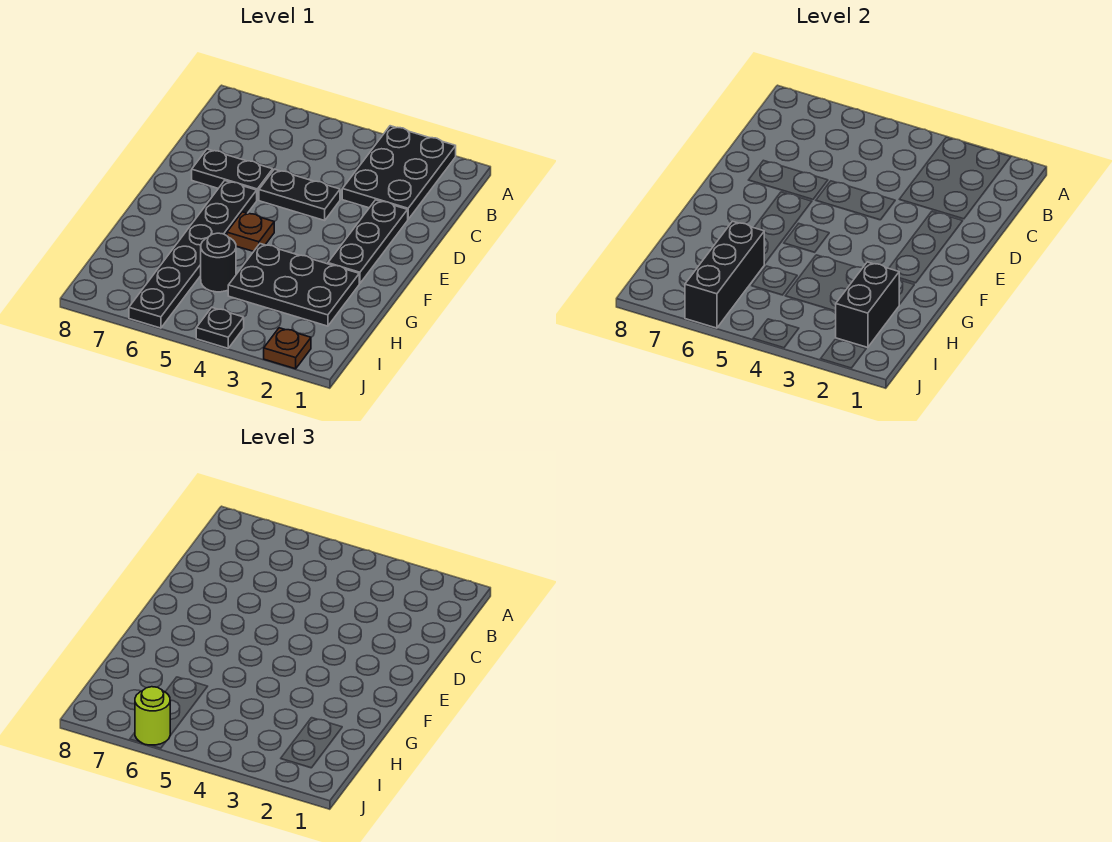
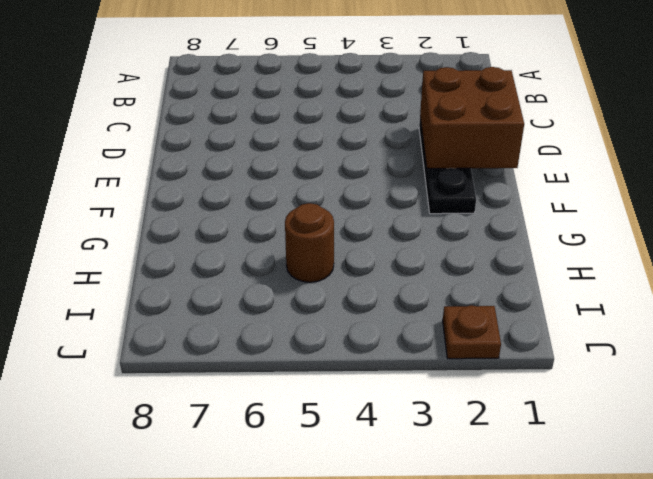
brown 2x2 brick [420,67,524,169] -> none
brown 1x1 round brick [285,203,334,282] -> black 1x1 round brick [201,233,236,292]
none -> black 2x3 plate [342,126,456,219]
none -> black 1x2 plate [259,169,340,220]
none -> black 1x2 plate [192,149,273,200]

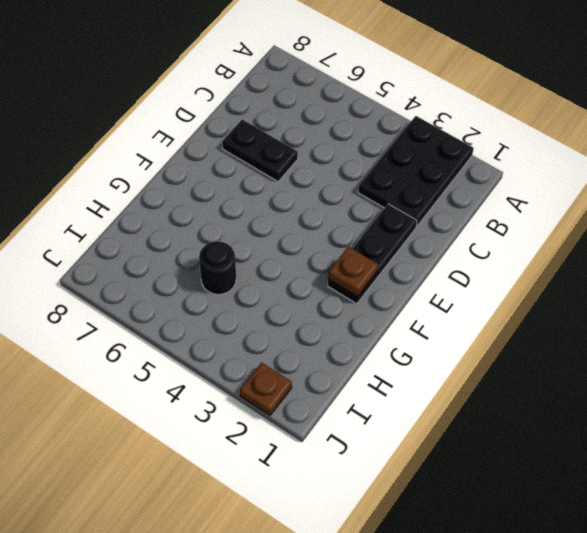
brown 1x1 plate [328,246,378,297] -> brown 1x1 plate moved to [227,212,274,251]
none -> black 1x2 plate [259,169,340,220]
none -> black 1x6 plate [129,181,257,328]
none -> black 2x3 plate [228,244,359,326]

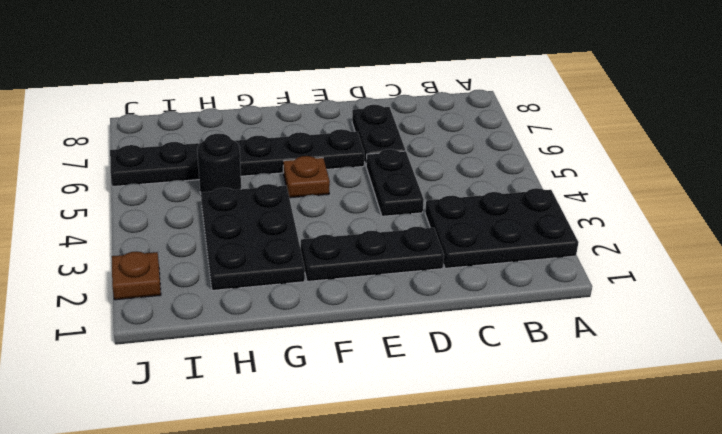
none -> black 1x1 plate [196,308,244,348]
none -> black 1x2 brick [836,262,899,347]
none -> black 1x3 brick [685,221,764,328]

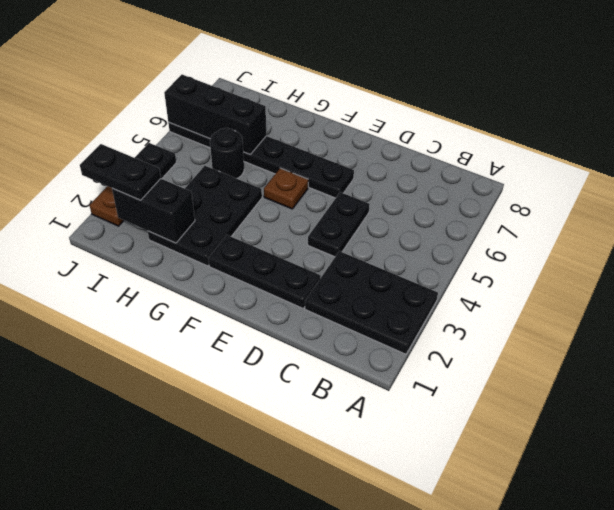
black 1x2 plate [80,144,161,200] -> black 1x2 plate turned to [192,149,273,200]
none -> lime 1x1 round brick [135,687,170,745]

